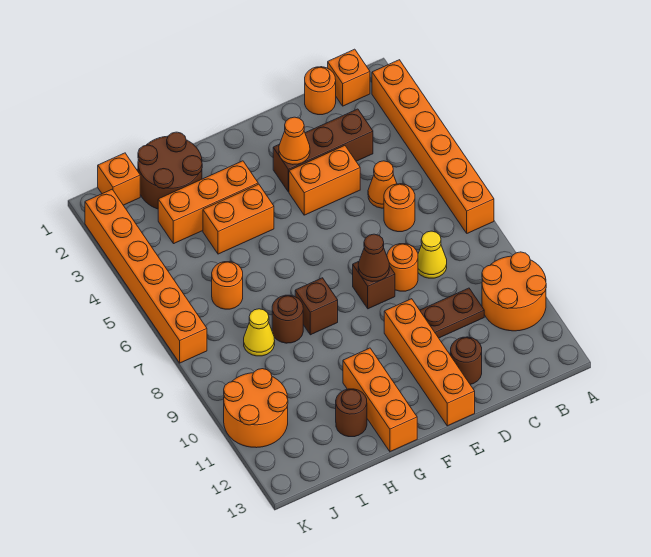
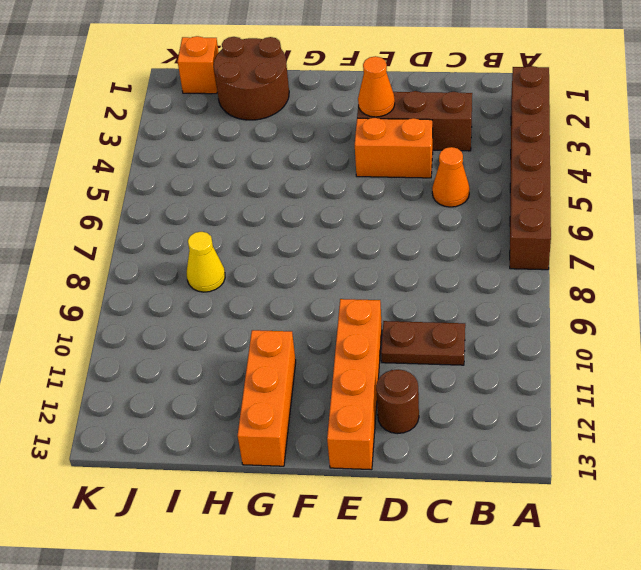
brown 1x6 brick [510,66,551,270] -> orange 1x6 brick [372,60,494,233]
none -> orange 2x2 round brick [482,252,546,331]
none -> orange 1x1 brick [328,49,370,106]
none -> orange 1x1 round brick [305,67,336,115]

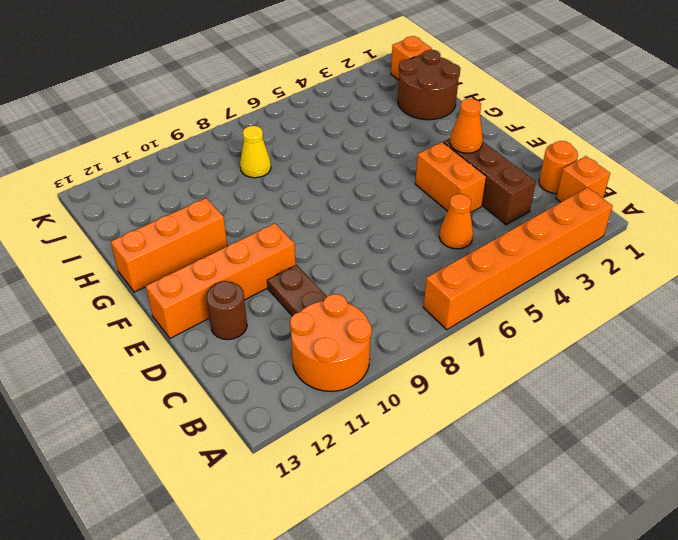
none -> orange 1x1 round brick [384,184,415,232]
none -> yellow 1x1 cone [418,231,447,278]
none -> orange 1x1 round brick [387,244,418,291]

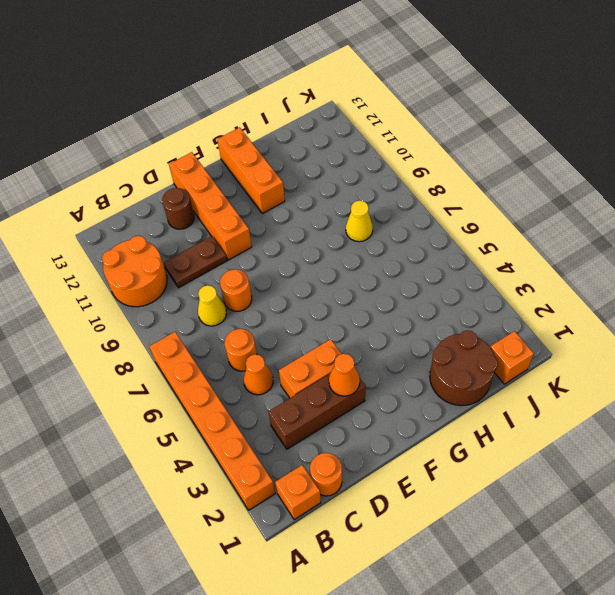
none -> brown 1x1 brick [353,262,395,309]
none -> orange 1x3 brick [158,161,258,244]
none -> orange 1x2 brick [203,184,274,254]

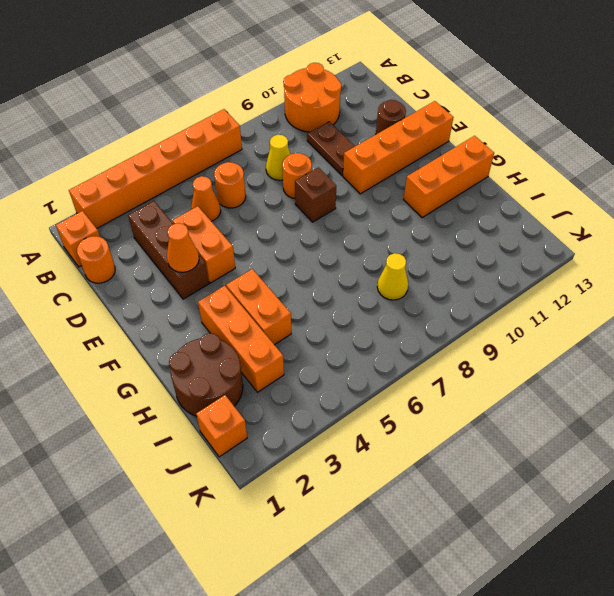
none -> brown 1x1 brick [295,278,338,335]
none -> brown 1x1 round brick [272,295,303,343]
none -> brown 1x1 round brick [336,389,367,437]

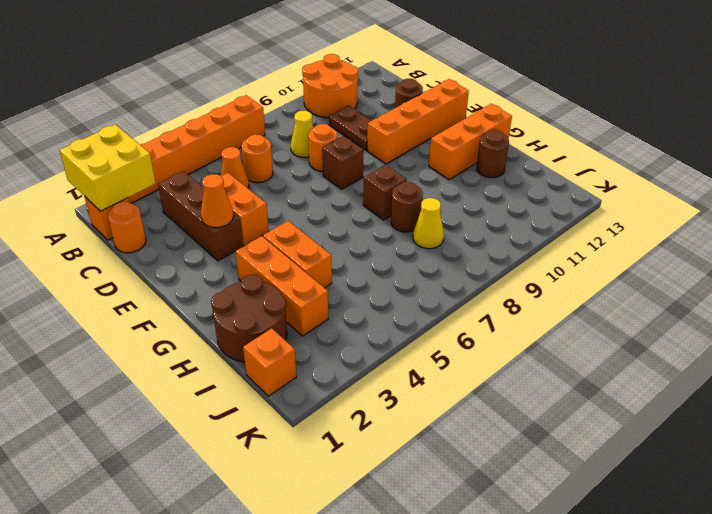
yellow 2x2 brick [59,124,155,211] -> none
none -> orange 1x1 round brick [212,262,243,309]
none -> orange 2x2 round brick [224,369,288,448]
none -> orange 1x6 brick [85,190,207,363]

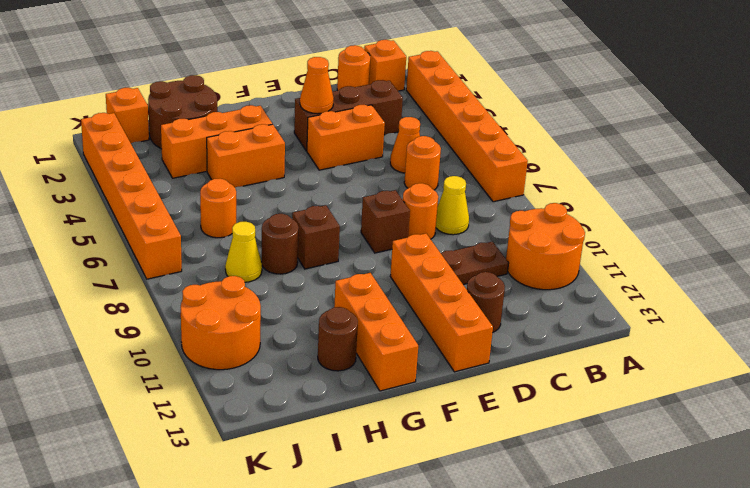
none -> brown 1x1 cone [358,234,389,282]

